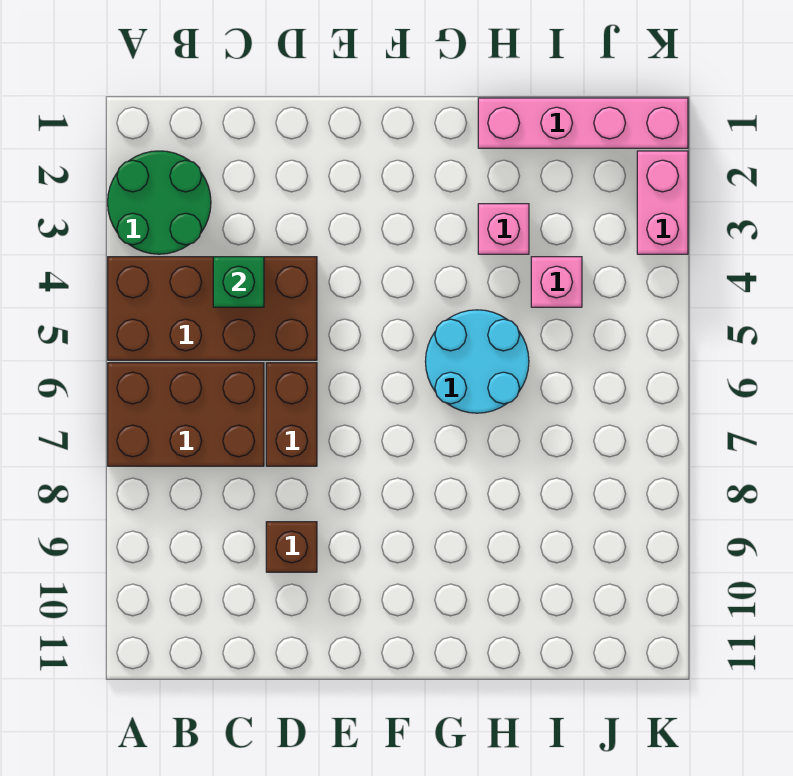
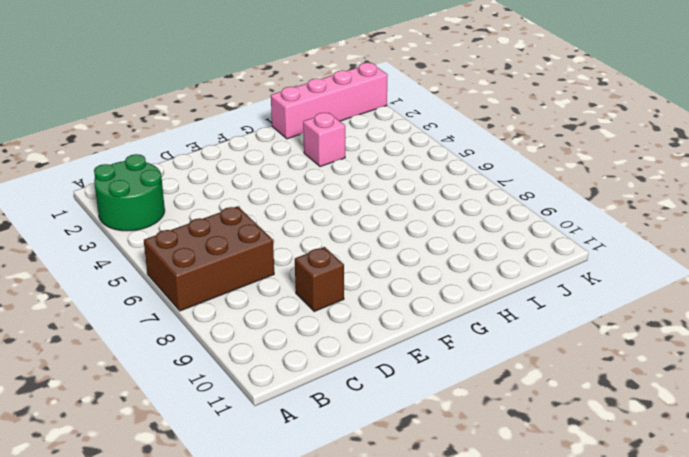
none -> brown 2x4 brick [108,257,317,360]
none -> brown 1x2 brick [266,363,317,466]

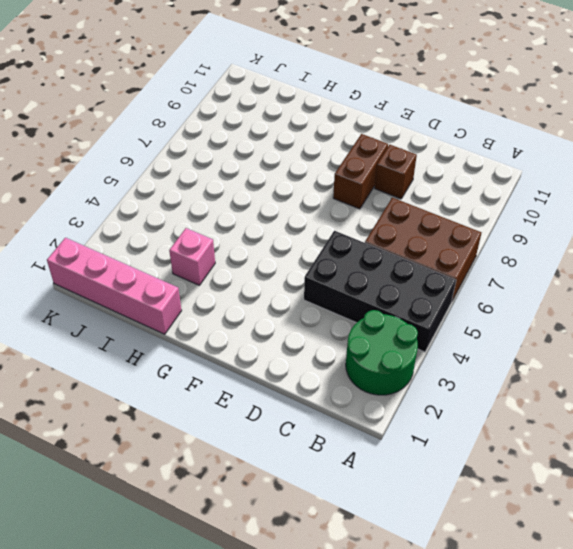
black 2x4 brick [304,231,456,352] -> brown 2x4 brick [108,257,317,360]
brown 1x2 brick [333,134,388,209] -> brown 1x2 brick moved to [266,363,317,466]
none -> cyan 2x2 round brick [425,310,529,413]
none -> pink 1x1 brick [531,257,582,307]

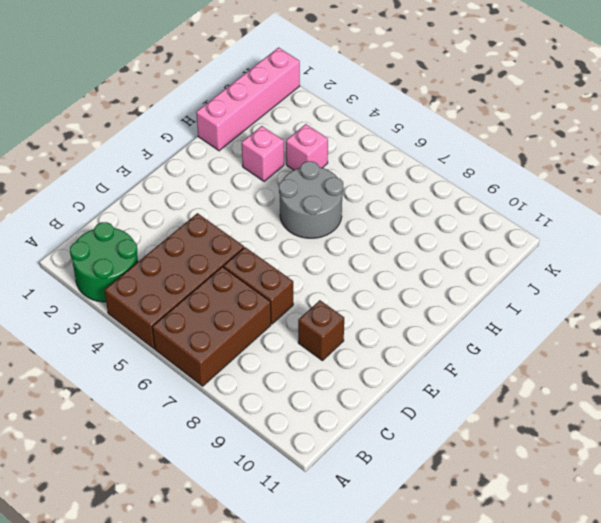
grey 2x2 round brick [279,161,343,238] -> cyan 2x2 round brick [425,310,529,413]
none -> pink 1x2 brick [637,151,688,254]
none -> green 1x1 brick [213,257,264,307]

